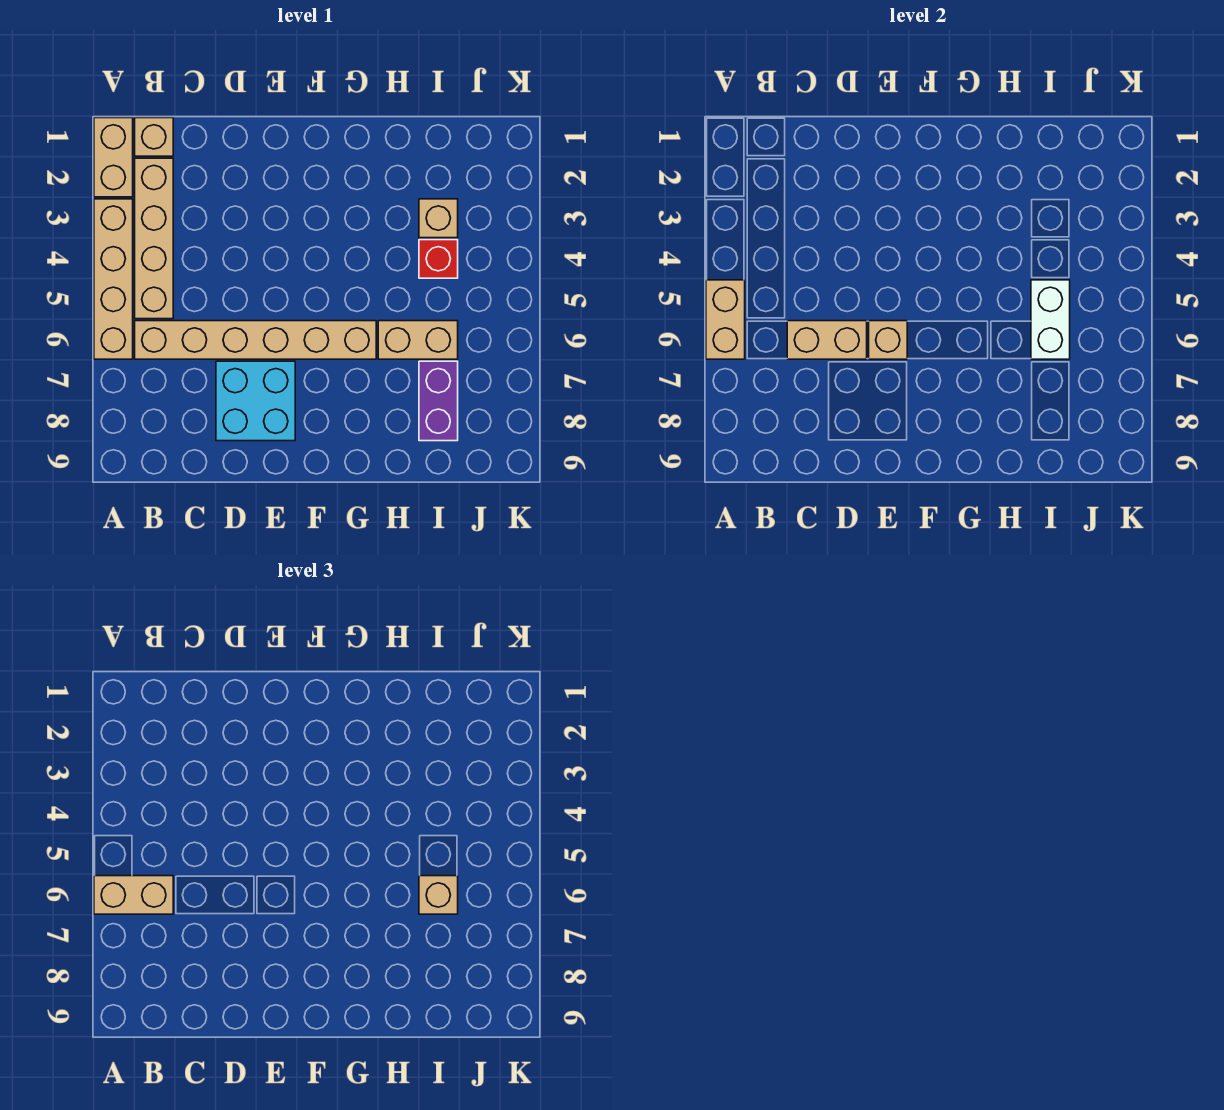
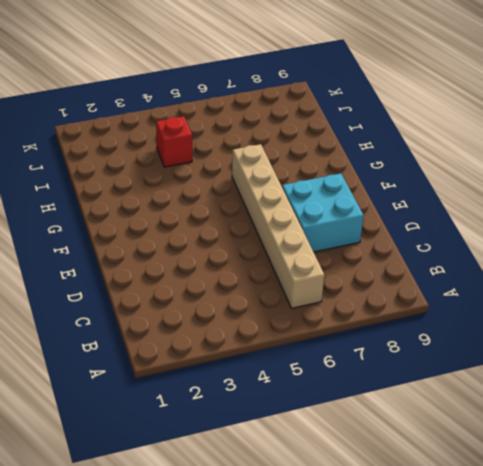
none -> tan 1x2 brick [94,118,133,197]
none -> tan 1x4 brick [94,199,133,359]
none -> tan 1x1 brick [135,118,173,156]

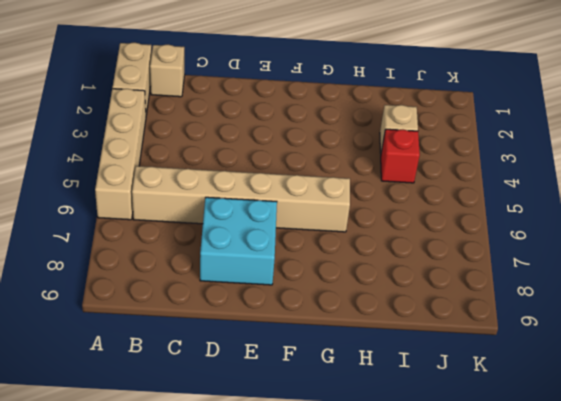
none -> tan 1x4 brick [135,158,173,319]
none -> tan 1x2 brick [378,321,458,359]
none -> purple 1x2 brick [419,361,458,441]

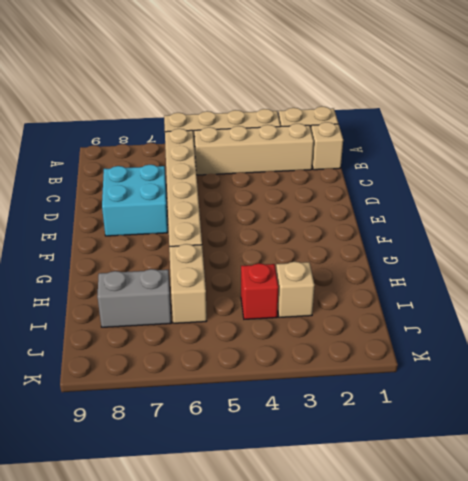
grey 1x2 brick [97,269,171,327] -> purple 1x2 brick [419,361,458,441]
none -> tan 1x2 brick [706,280,745,359]
none -> tan 1x2 brick [787,321,867,359]
none -> tan 1x1 brick [869,321,907,359]

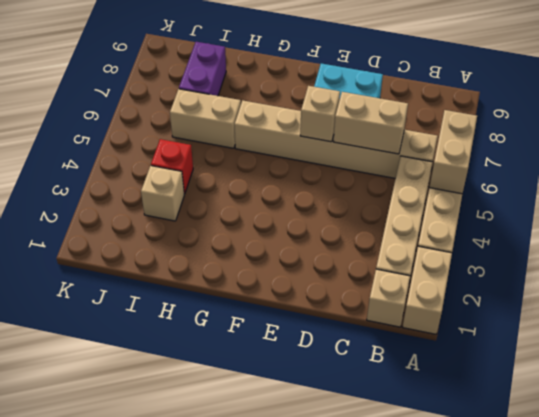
none -> white 1x2 brick [1031,280,1070,359]
none -> tan 1x2 brick [94,876,173,914]
none -> tan 1x1 brick [419,876,458,914]

